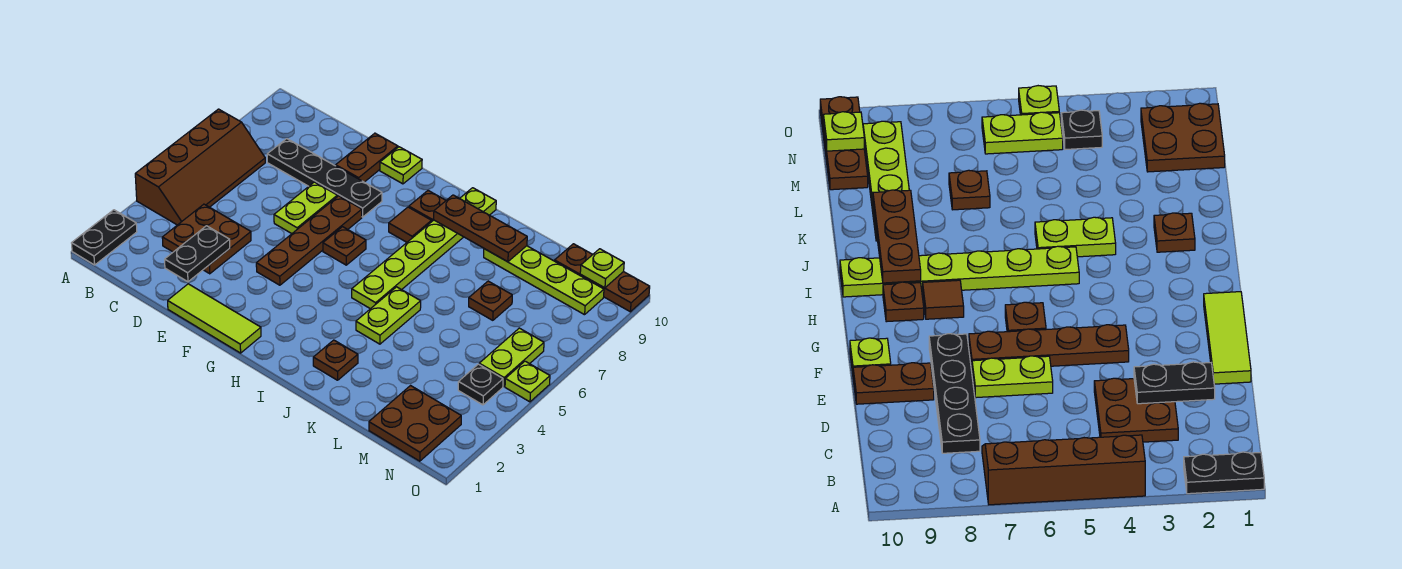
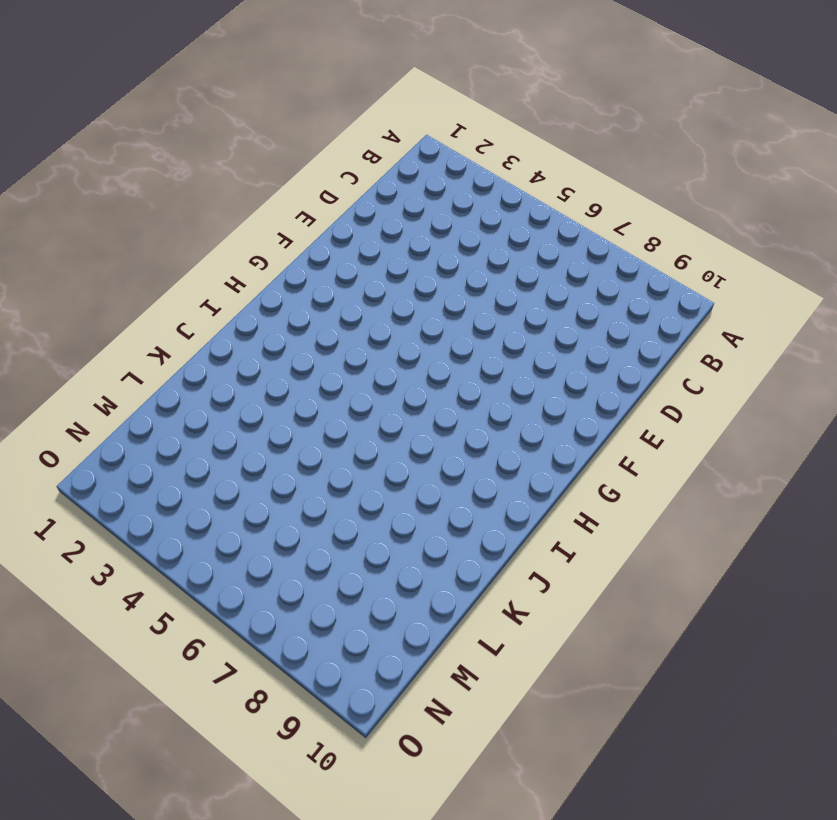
none -> black 1x2 plate [72,210,137,265]
none -> brown 2x4 slope [135,109,265,225]
none -> brown 2x2 plate [162,204,251,274]

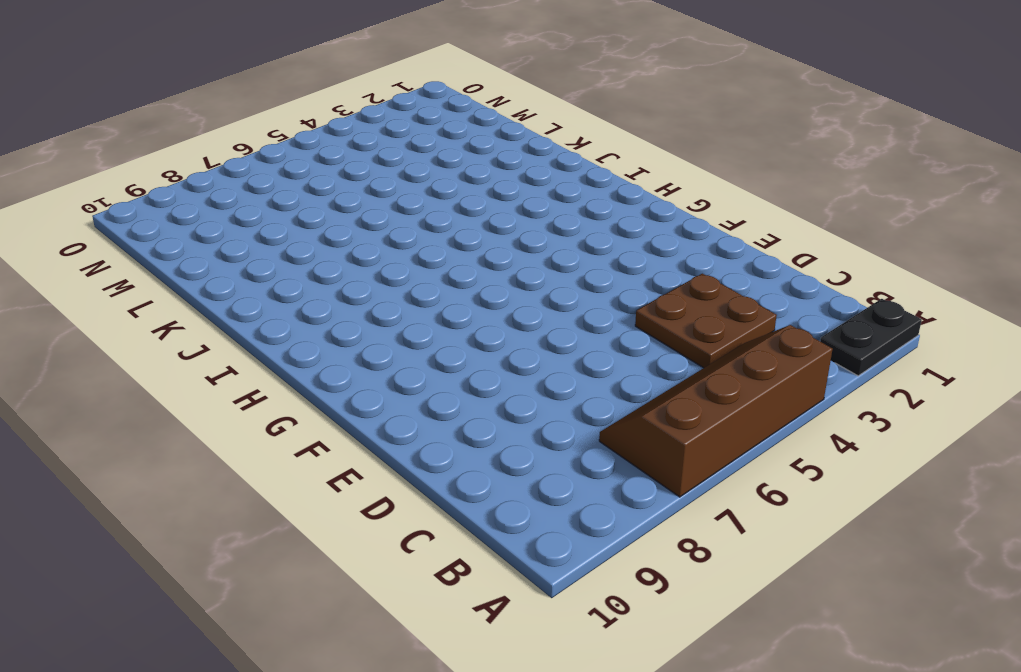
none -> black 1x4 plate [267,139,382,217]
none -> lime 1x3 tile [168,284,261,353]
none -> lime 1x2 plate [274,182,337,234]

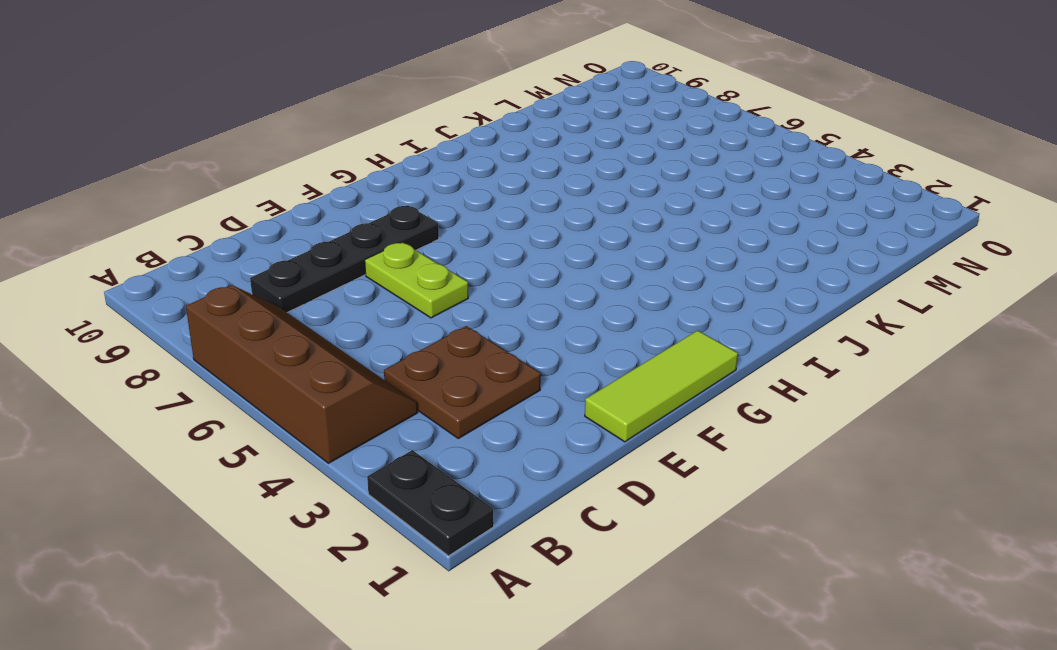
none -> brown 1x2 plate [336,133,398,182]
none -> brown 1x4 plate [256,196,362,285]
none -> lime 1x1 plate [380,147,422,184]

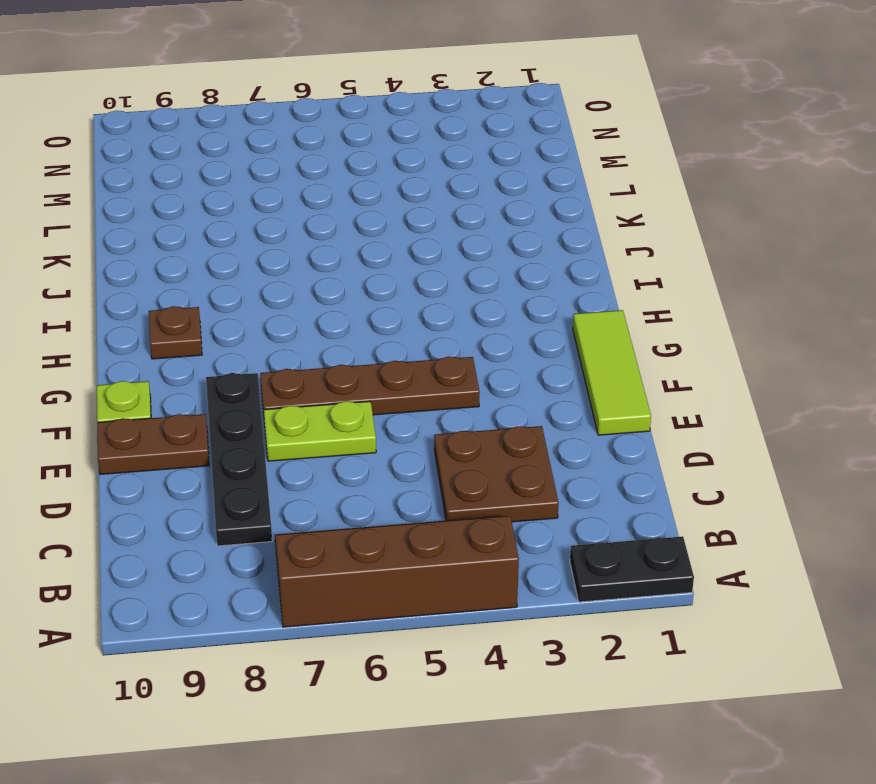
none -> brown 1x1 plate [323,227,366,265]
none -> brown 1x1 tile [389,207,431,242]
none -> lime 1x6 plate [352,188,496,309]

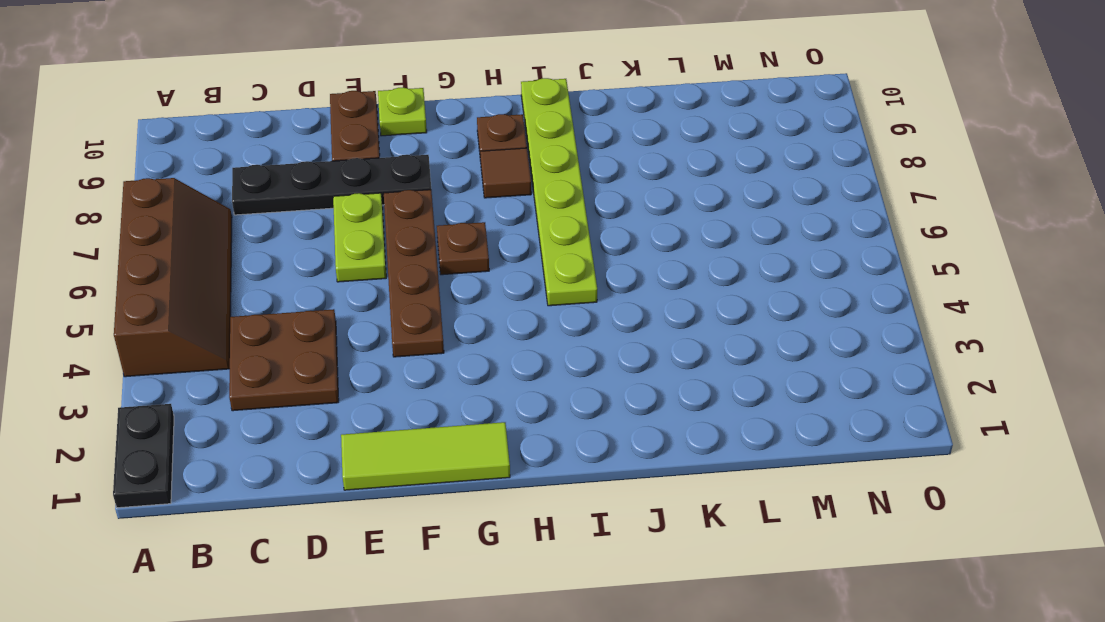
none -> brown 1x1 plate [313,340,358,380]
none -> lime 1x2 plate [356,287,421,344]
none -> lime 1x4 plate [484,246,604,315]

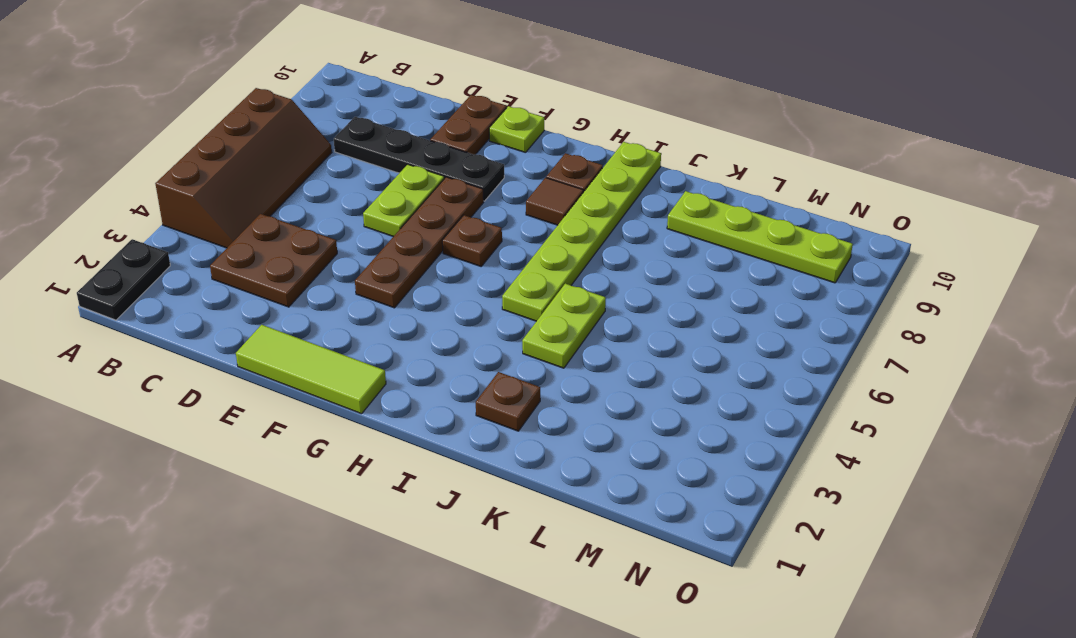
none -> brown 1x1 plate [469,281,512,320]
none -> brown 2x2 plate [369,386,461,461]
none -> brown 1x3 plate [555,244,650,312]

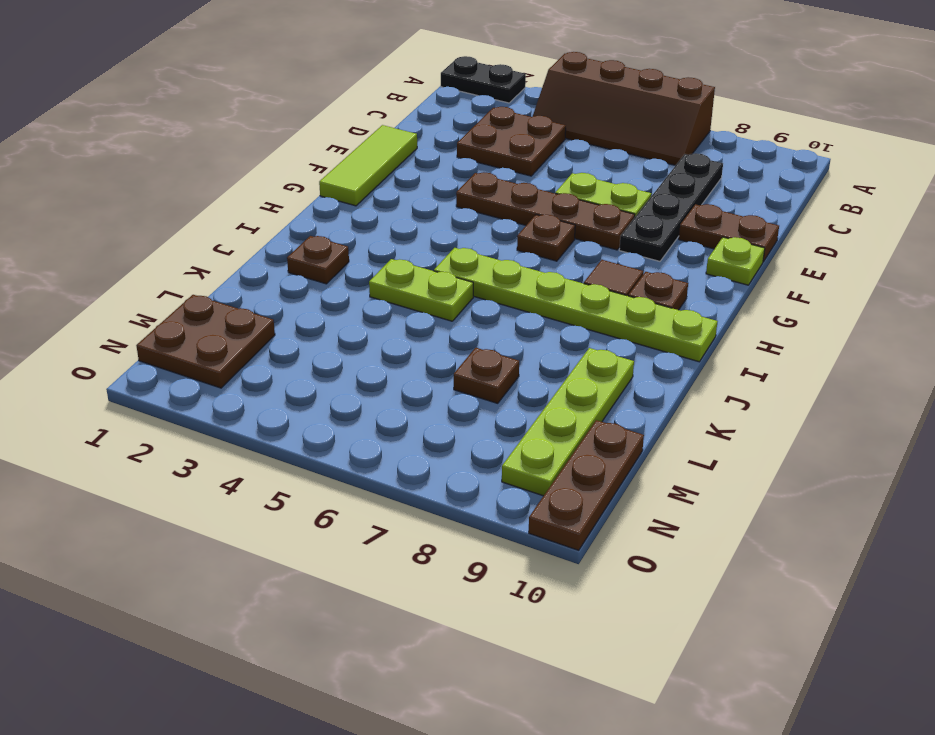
none -> black 1x1 plate [458,364,503,405]
none -> lime 1x2 plate [479,328,544,386]
none -> lime 1x1 plate [505,361,550,402]

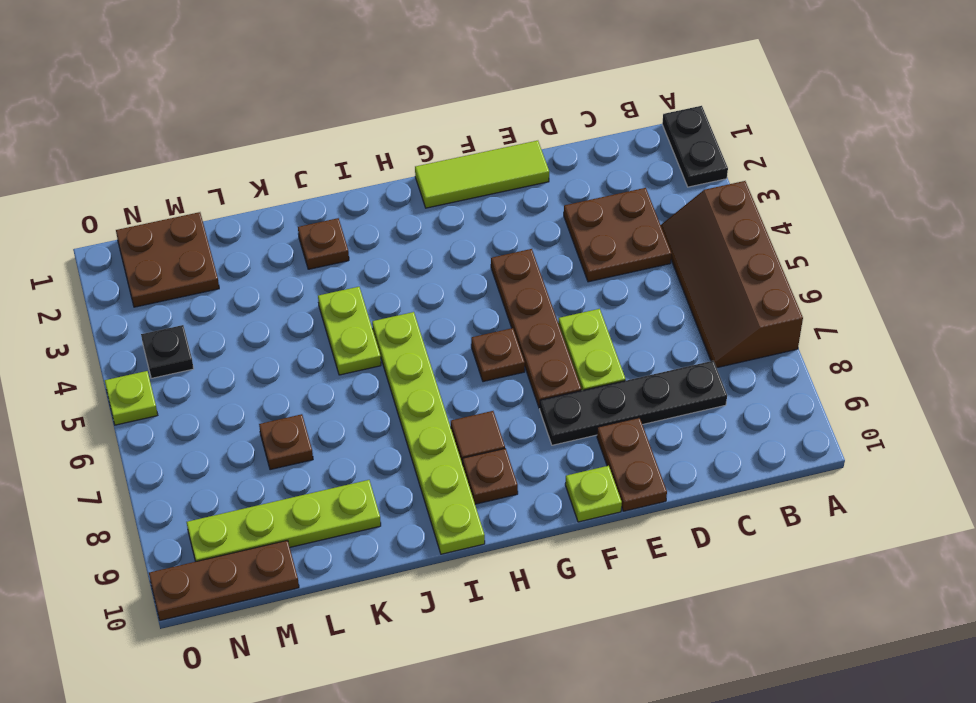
none -> lime 1x2 plate [479,328,544,386]
none -> black 1x2 plate [165,226,230,282]
none -> brown 1x3 plate [434,195,527,262]

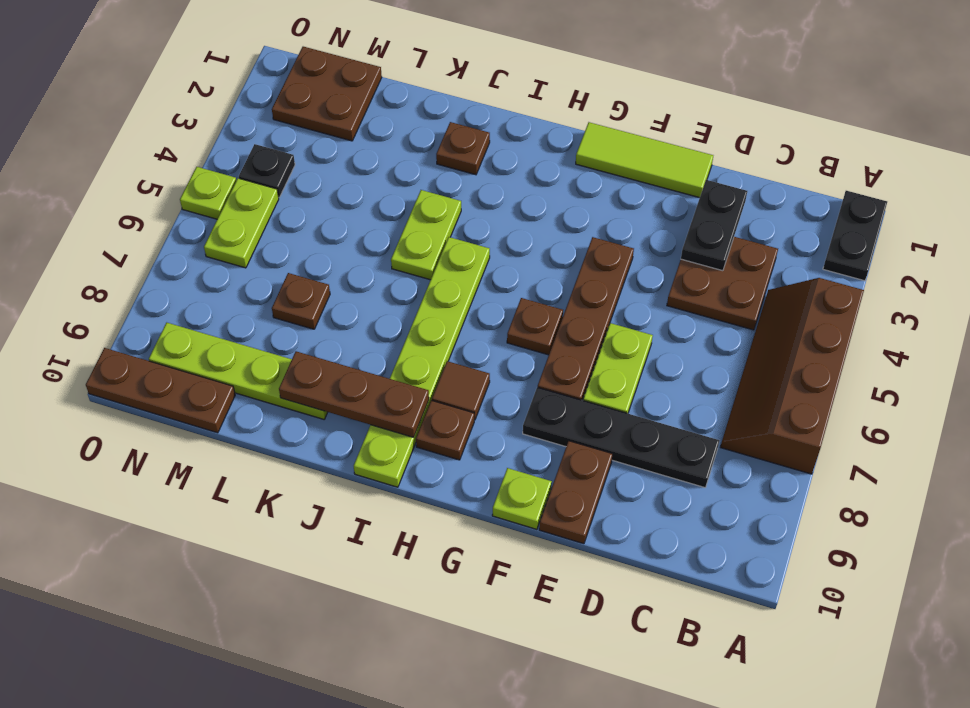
none -> lime 1x1 plate [580,249,624,288]

